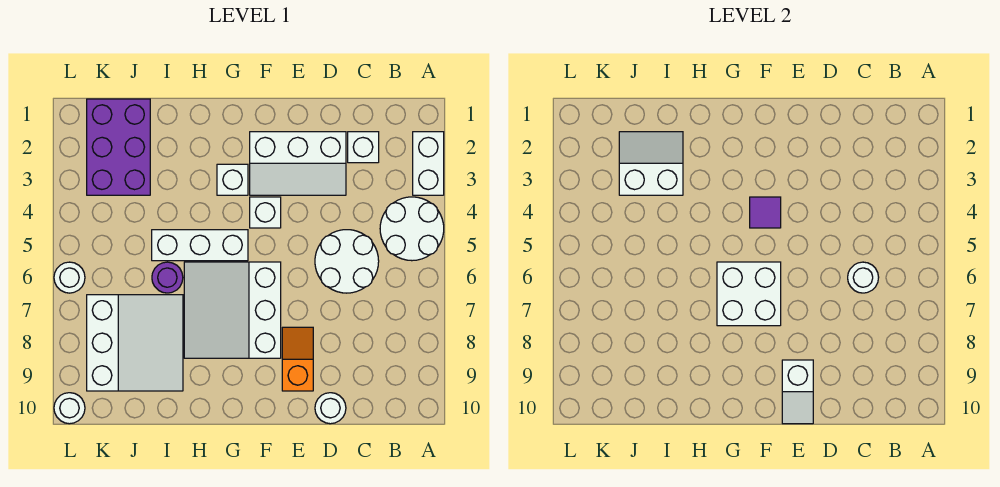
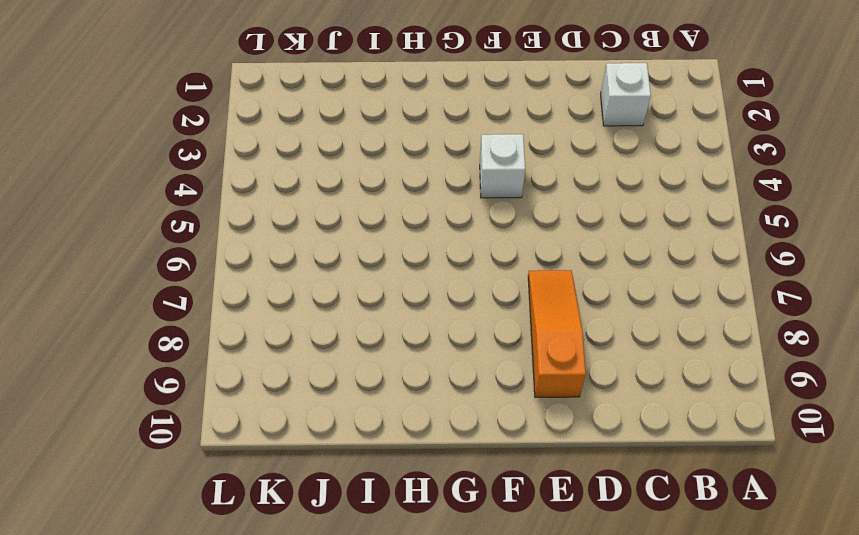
orange 1x3 slope [528,270,586,397] -> orange 1x2 slope [282,327,313,391]
none -> white 1x2 brick [413,132,444,195]
none -> white 2x2 round brick [380,197,444,261]
none -> white 2x2 round brick [315,230,379,293]

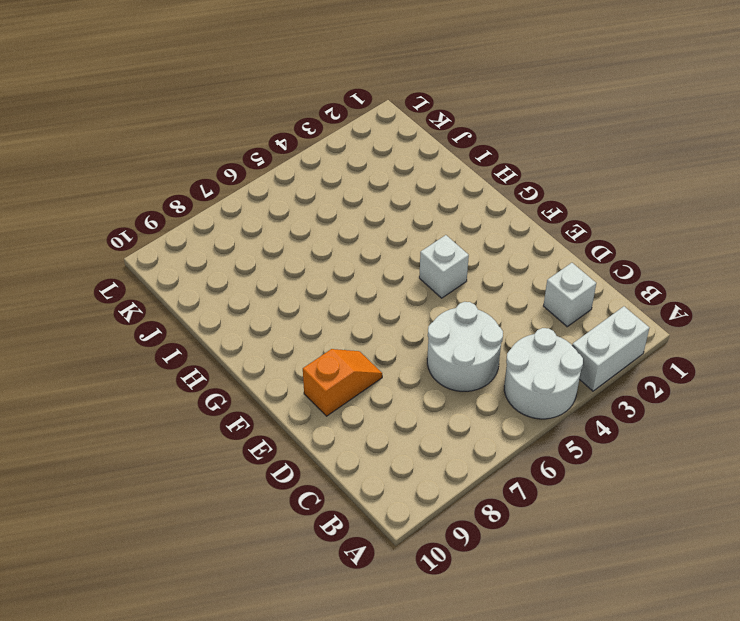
none -> white 2x3 slope [250,132,346,195]
none -> white 1x1 round brick [315,393,346,424]
none -> white 3x3 slope [184,262,281,358]

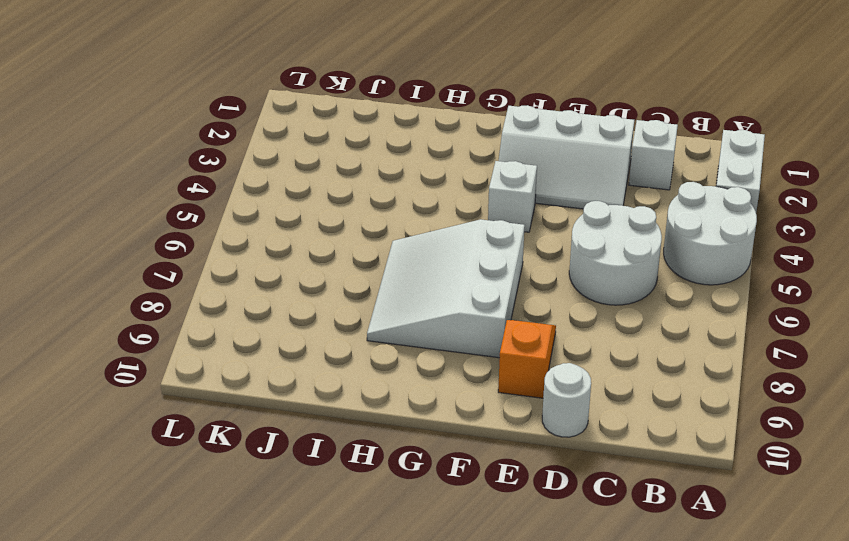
none -> white 1x1 brick [217,164,248,195]
none -> white 1x3 brick [152,230,248,261]
none -> purple 1x1 round brick [152,262,183,293]

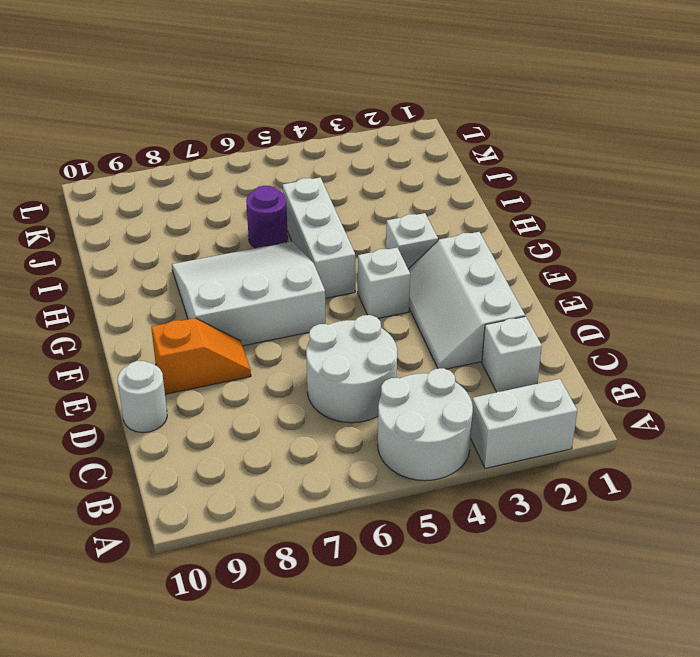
none -> white 3x3 slope [87,295,183,391]
none -> purple 2x3 brick [87,99,150,195]
none -> white 1x1 round brick [54,262,85,293]

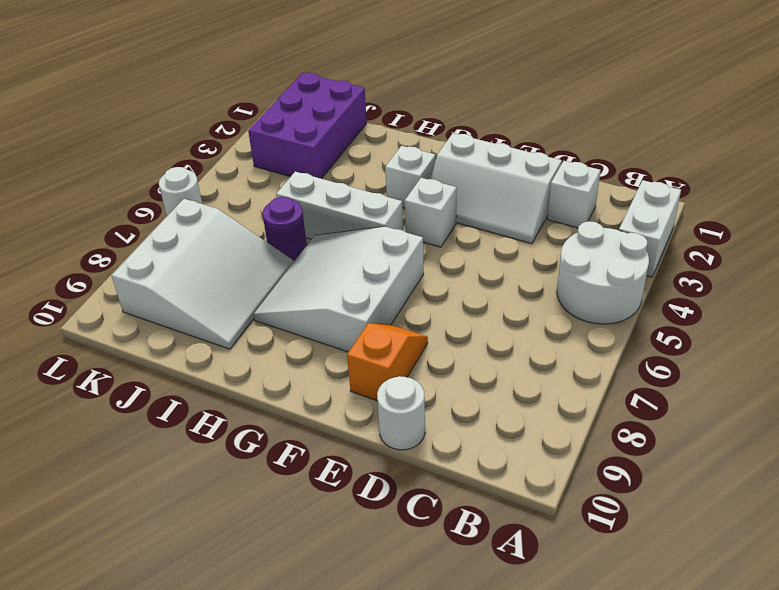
none -> white 2x2 round brick [315,230,379,293]
none -> white 1x1 round brick [54,393,85,424]
none -> white 1x1 round brick [848,262,879,293]

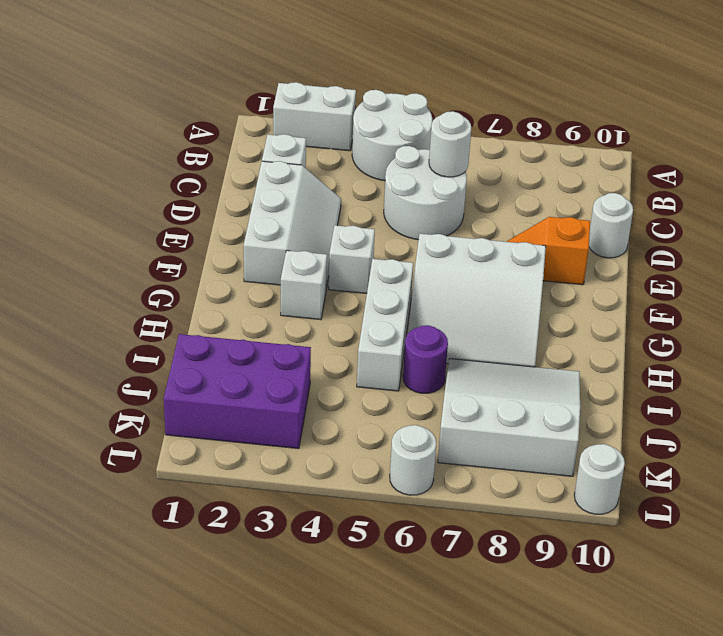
none -> white 1x2 slope [782,360,813,424]
none -> purple 1x1 tile [750,197,781,228]
none -> white 2x2 brick [717,262,781,326]

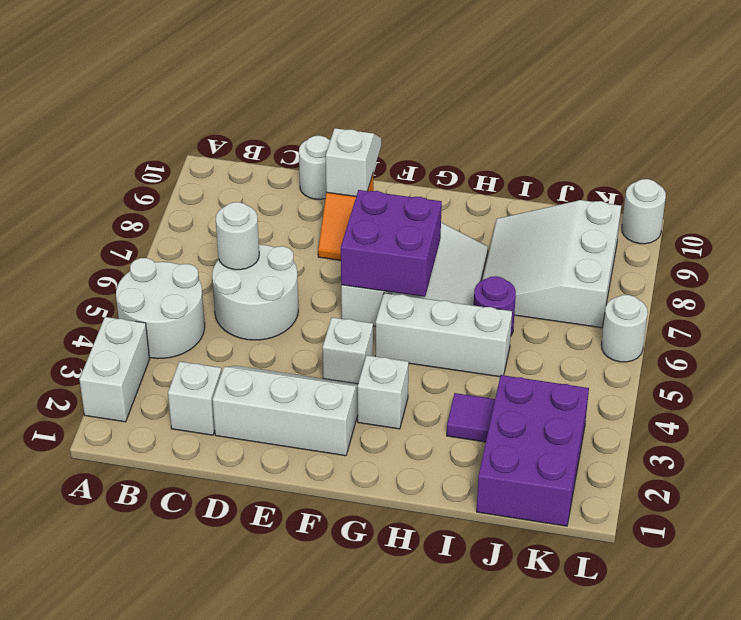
purple 2x2 brick [341,190,442,297] -> white 2x2 brick [717,262,781,326]
purple 1x1 tile [447,393,495,442] -> purple 1x1 tile moved to [750,197,781,228]
none -> white 2x2 slope [619,132,683,195]

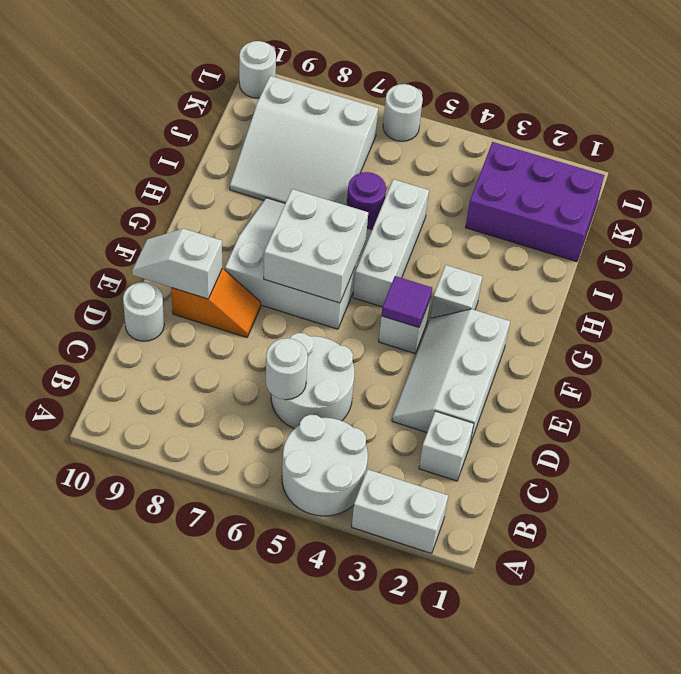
none -> white 2x2 slope [619,132,683,195]

